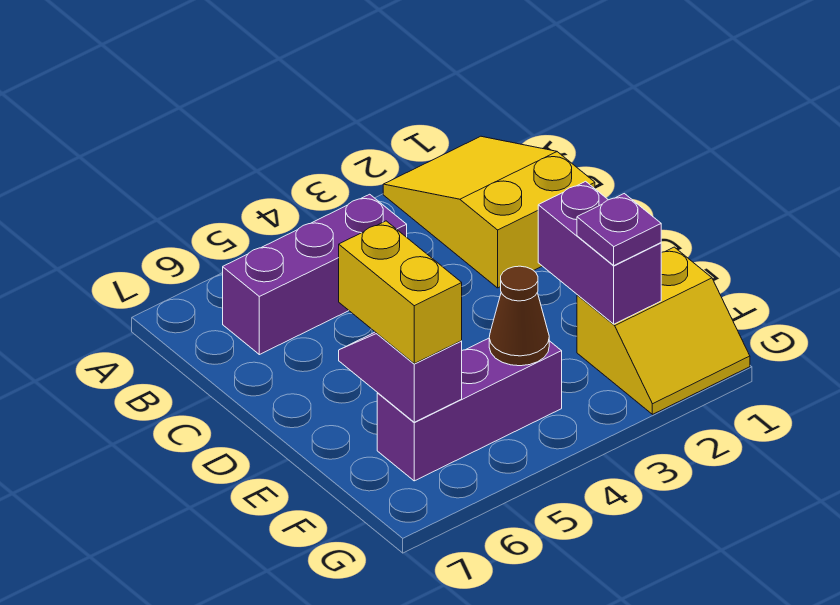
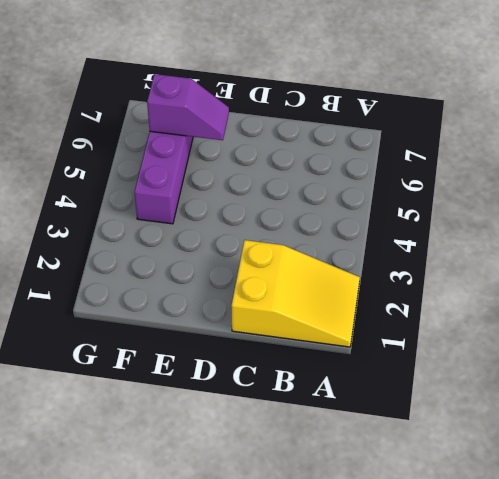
none -> purple 1x3 brick [223,194,407,355]
none -> yellow 2x2 slope [577,247,750,414]

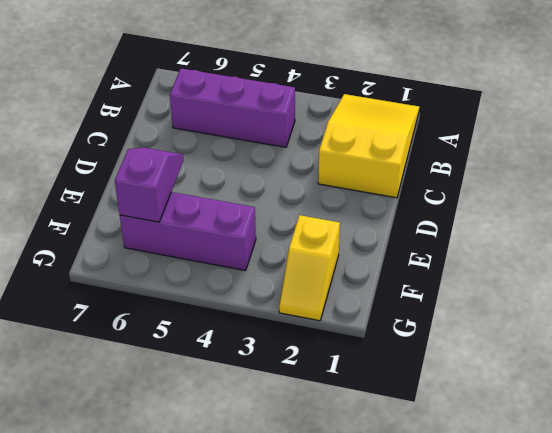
yellow 1x2 slope [279,215,340,321] -> yellow 2x2 slope [577,247,750,414]
none -> purple 1x2 brick [538,181,661,324]
none -> brown 1x1 cone [489,266,549,366]

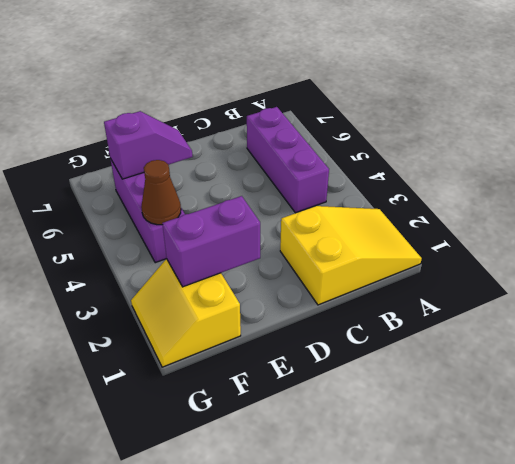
none -> yellow 1x2 brick [339,221,462,364]
none -> purple 1x1 plate [577,194,661,265]

